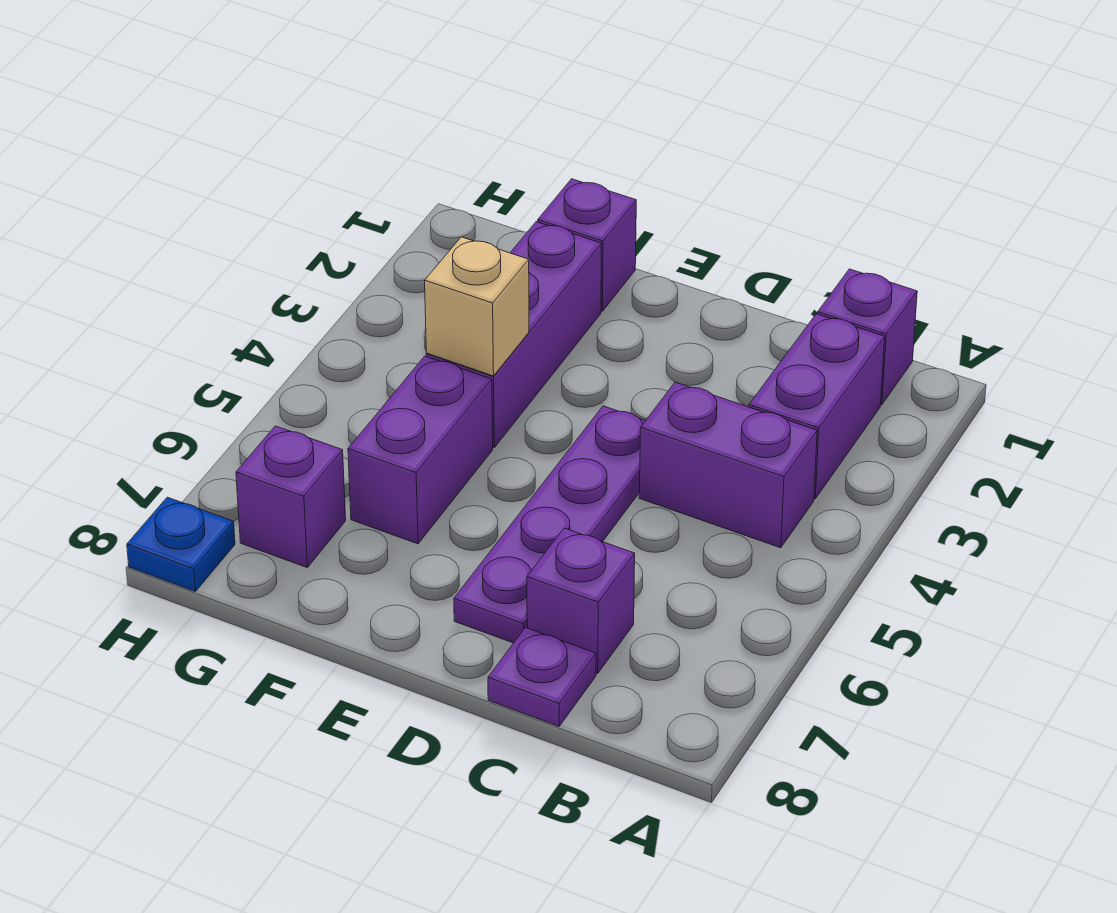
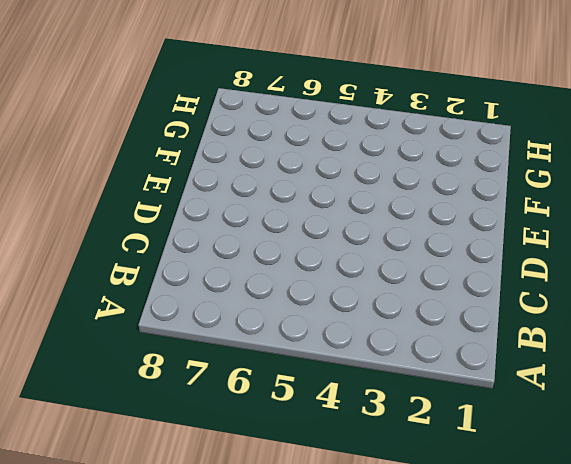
none -> purple 1x1 brick [818,269,917,405]
none -> purple 1x2 brick [749,314,885,499]
none -> purple 1x2 brick [639,382,817,548]

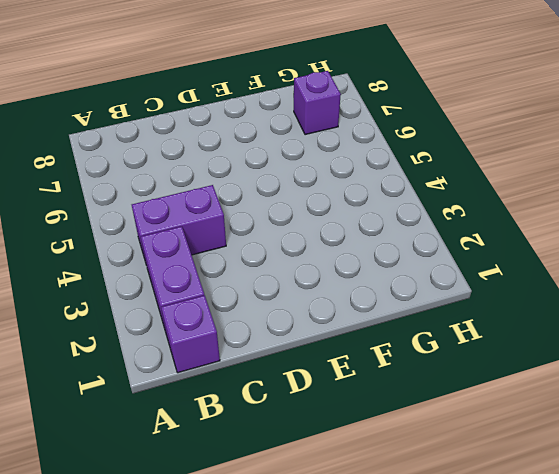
none -> purple 1x1 brick [527,528,635,674]
none -> purple 1x1 plate [488,628,596,726]
none -> purple 1x4 plate [454,406,646,643]

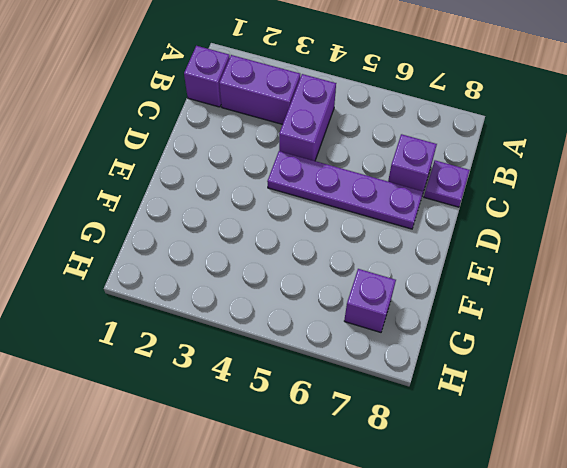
none -> purple 1x1 brick [538,179,636,311]
none -> purple 1x3 brick [426,222,601,447]
none -> purple 1x2 brick [348,356,493,544]

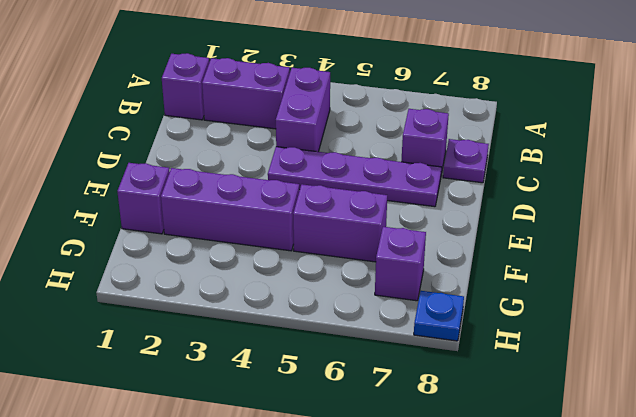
none -> tan 1x1 brick [425,237,529,376]

